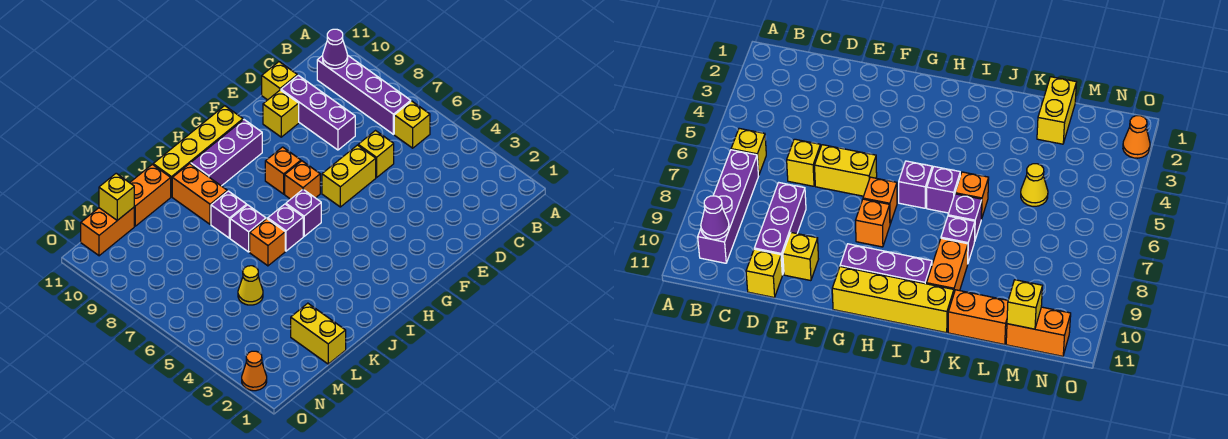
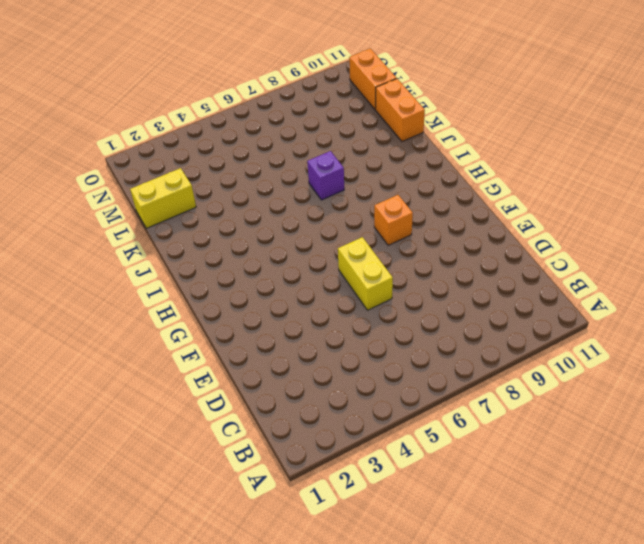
none -> yellow 1x1 brick [394,101,430,148]
none -> purple 1x4 brick [317,55,411,134]
none -> yellow 1x1 brick [358,131,394,178]

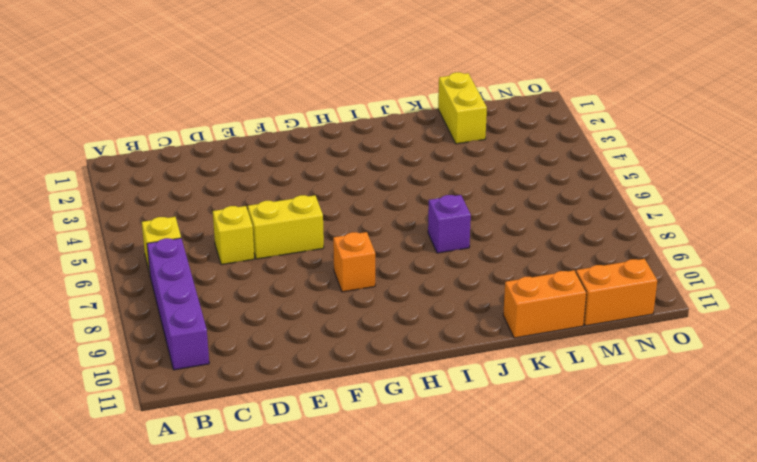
none -> purple 1x3 brick [281,75,355,150]
none -> yellow 1x1 brick [262,62,297,100]
none -> yellow 1x1 brick [263,90,299,137]

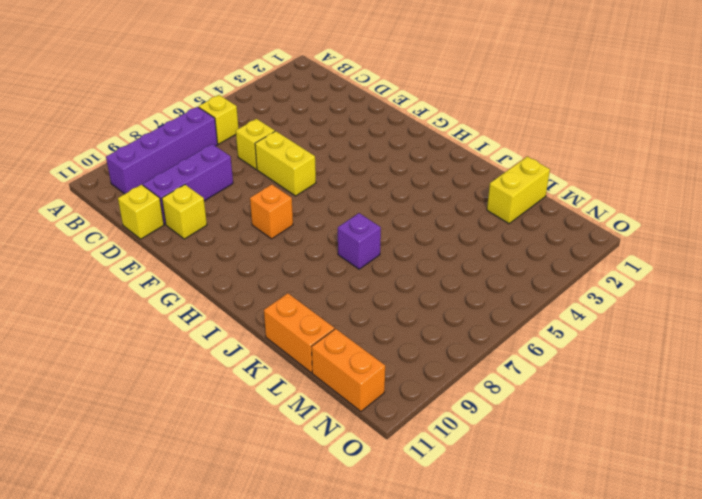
none -> orange 1x1 brick [285,161,320,199]
none -> purple 1x3 brick [191,120,262,186]
none -> yellow 1x4 brick [153,106,243,197]

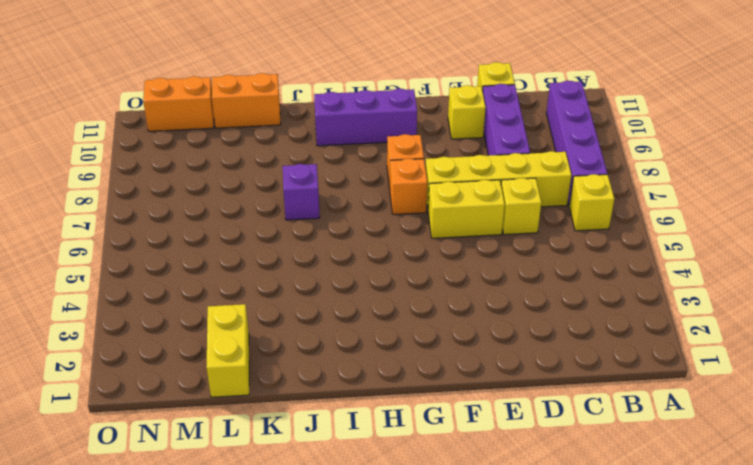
yellow 1x4 brick [425,151,572,209] -> yellow 1x4 brick moved to [153,106,243,197]
none -> purple 1x1 brick [286,189,321,236]
none -> purple 1x1 brick [268,204,303,251]
none -> orange 1x1 brick [250,219,285,266]

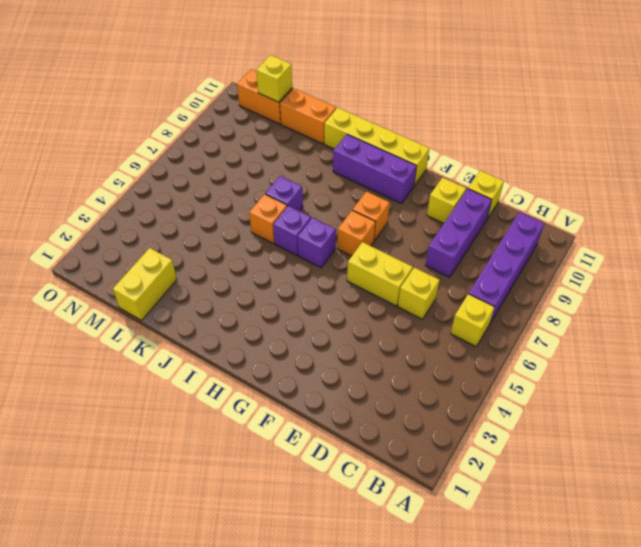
none -> purple 1x1 brick [211,191,247,238]
none -> orange 1x2 brick [172,164,227,224]
none -> yellow 1x1 cone [238,266,263,305]

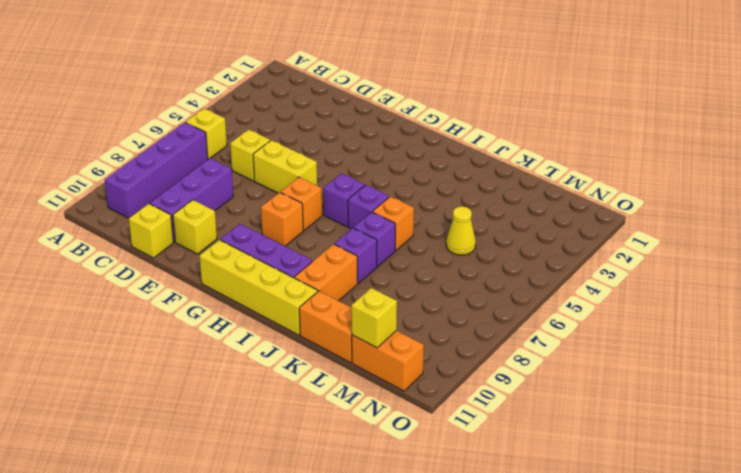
none -> yellow 1x2 brick [291,303,346,364]
none -> orange 1x1 cone [242,351,267,391]
none -> purple 1x1 cone [323,29,348,69]

